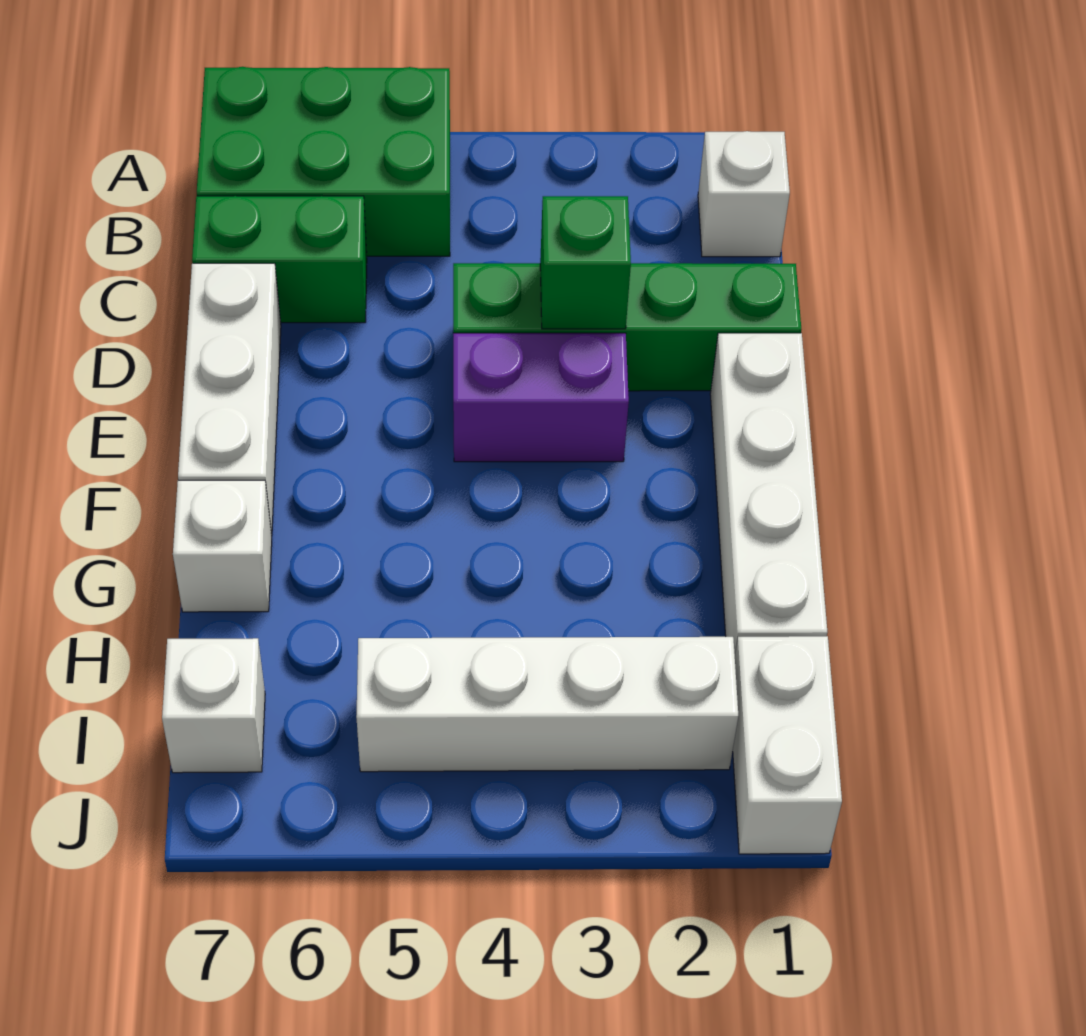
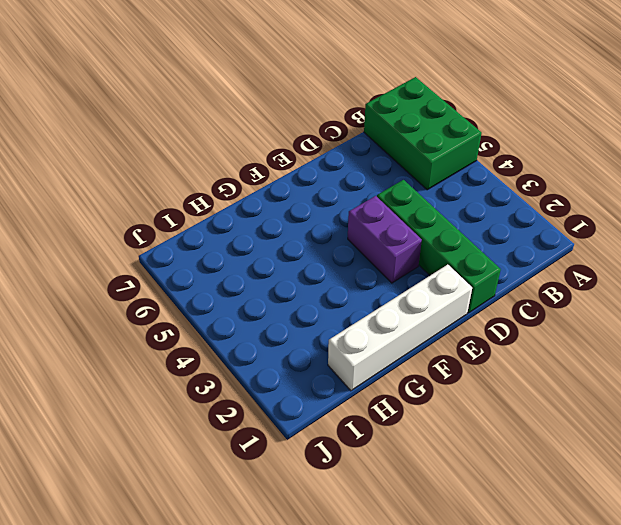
none -> white 1x1 brick [698,131,790,257]
none -> green 1x2 brick [192,196,367,323]
none -> white 1x3 brick [178,263,281,536]

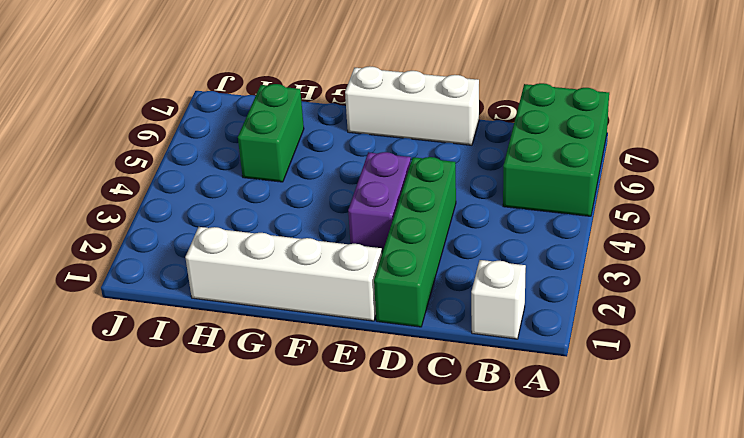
green 1x2 brick [238,84,304,182] -> green 1x2 brick moved to [192,196,367,323]
none -> white 1x1 brick [173,480,272,612]
none -> white 1x2 brick [733,636,842,854]
none -> white 1x4 brick [356,637,738,772]

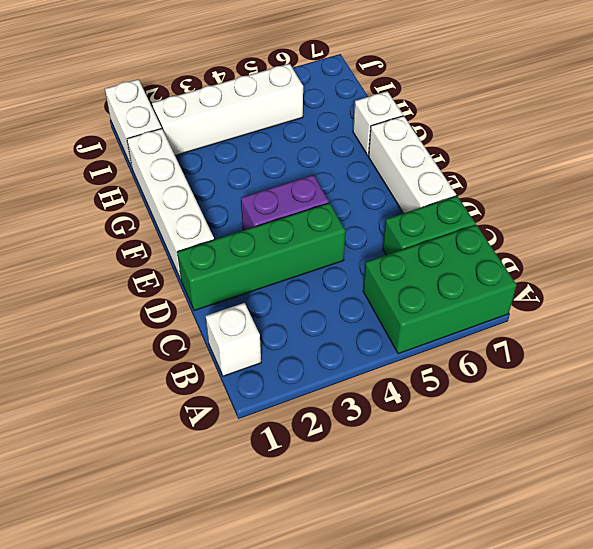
none -> white 1x1 brick [162,638,265,773]
none -> green 1x1 brick [540,196,631,329]

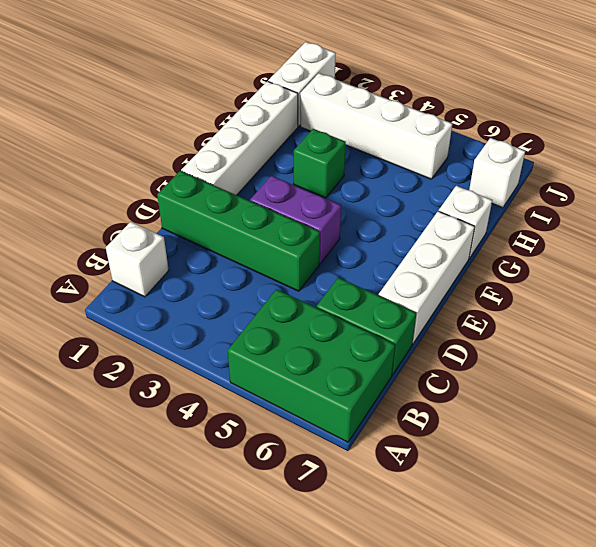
green 1x1 brick [294,129,346,198] -> green 1x1 brick moved to [540,196,631,329]

